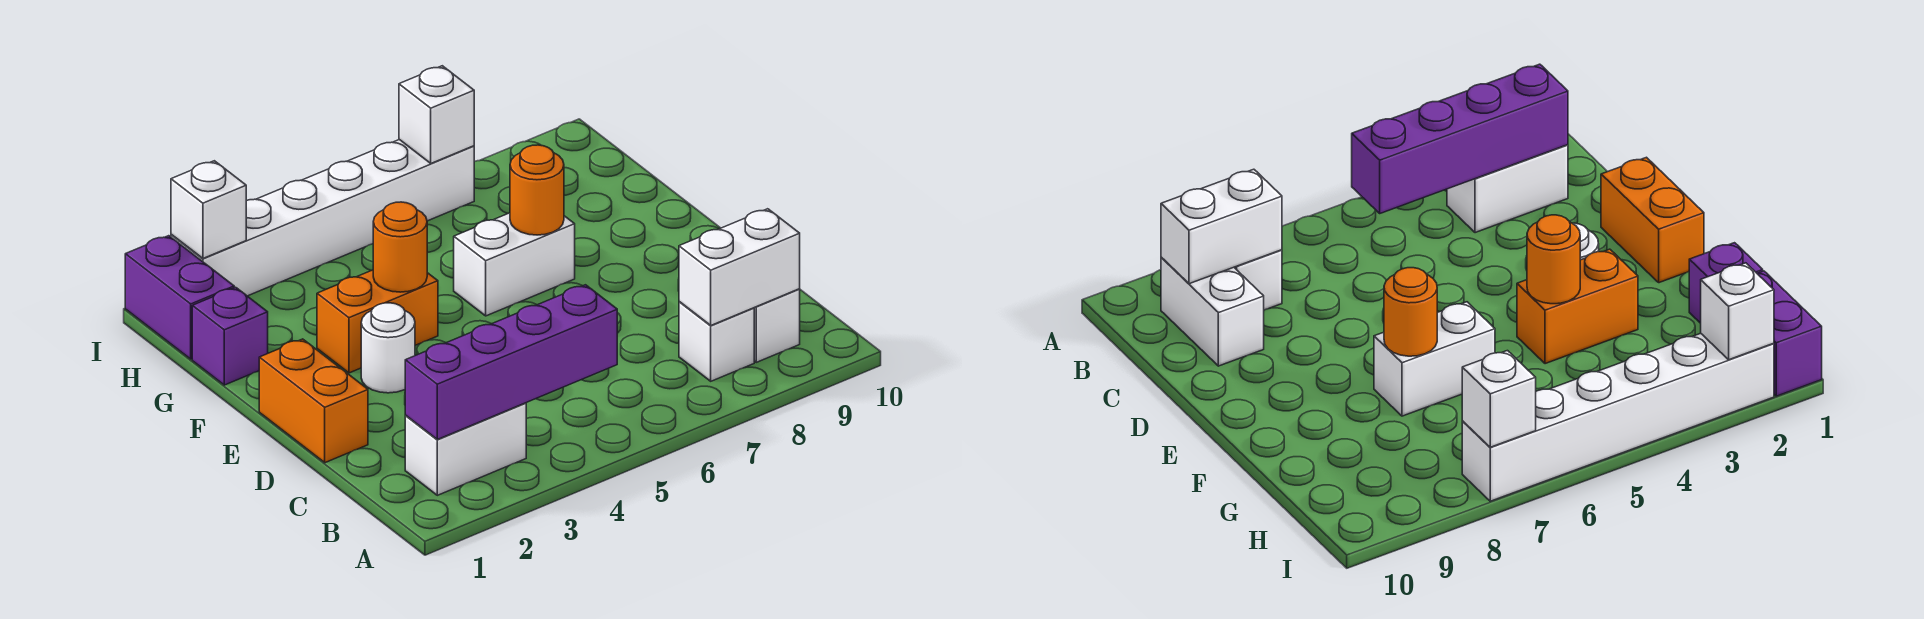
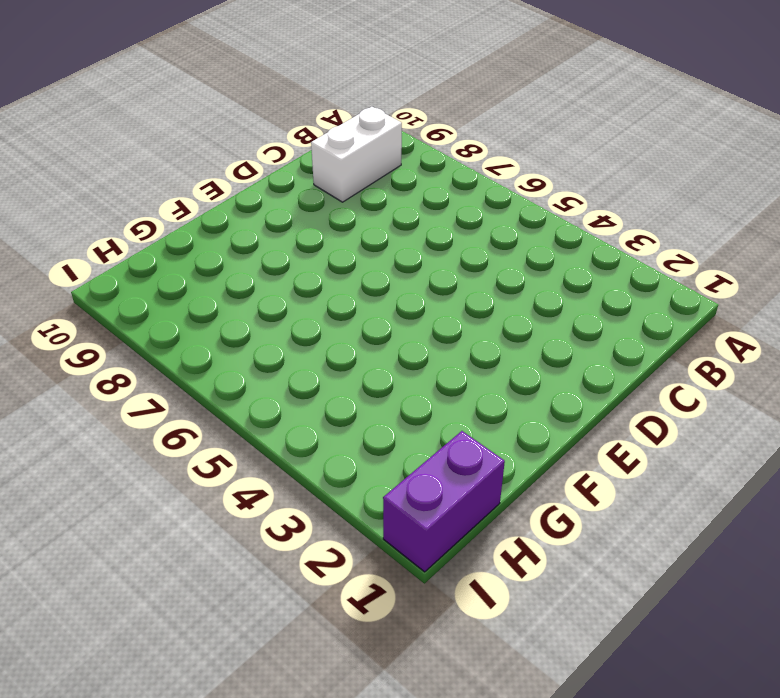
none -> white 1x2 brick [405,403,526,495]
none -> white 1x1 brick [679,302,754,381]
none -> orange 1x2 brick [259,339,368,463]

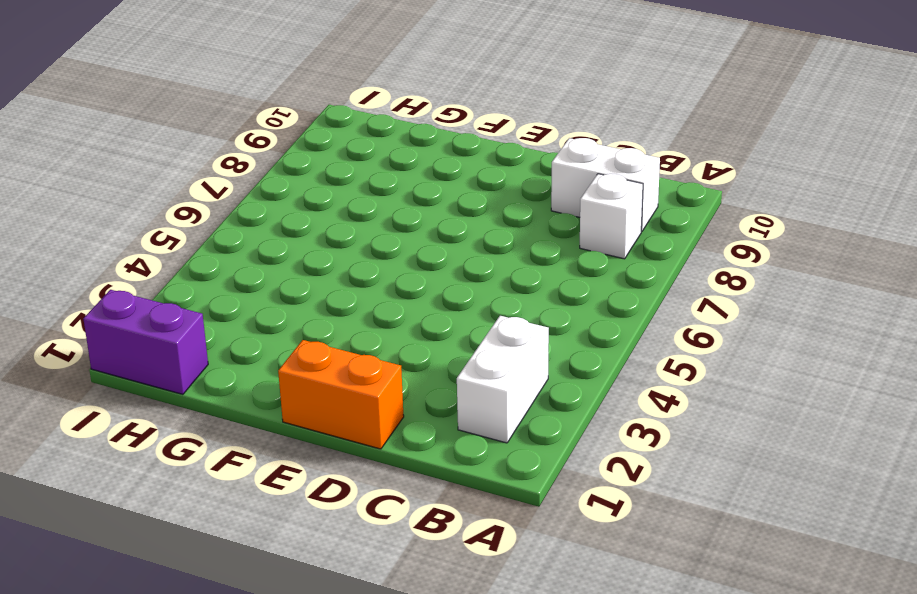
none -> white 1x1 round brick [361,303,415,393]
none -> orange 1x2 brick [317,270,438,373]
none -> white 1x2 brick [454,213,575,316]

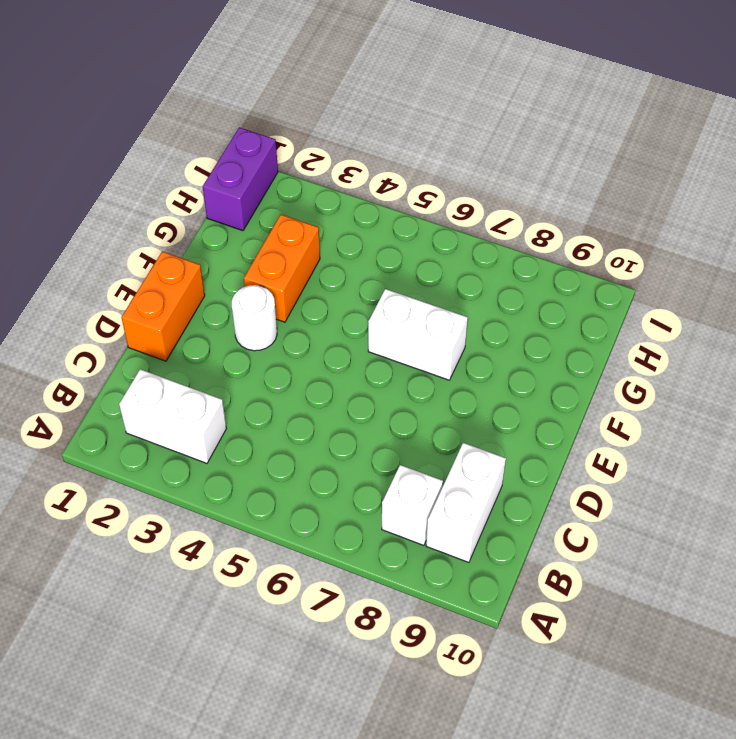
orange 1x2 brick [244,215,320,322] -> orange 1x2 brick turned to [317,270,438,373]
none -> purple 1x1 brick [192,287,268,385]
none -> white 1x6 brick [171,140,474,296]
none -> purple 1x4 brick [405,285,617,439]

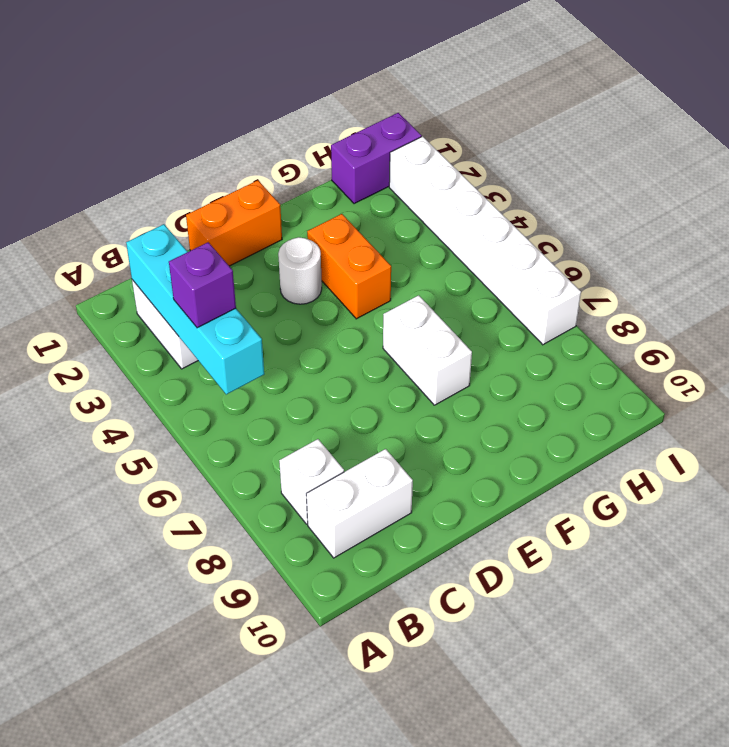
cyan 1x4 brick [126,224,264,395] -> purple 1x4 brick [405,285,617,439]
purple 1x1 brick [169,242,236,328] -> purple 1x1 brick moved to [192,287,268,385]
none -> white 1x2 brick [679,209,800,325]
none -> orange 1x1 round brick [373,202,427,292]
none -> orange 1x1 round brick [510,145,564,235]

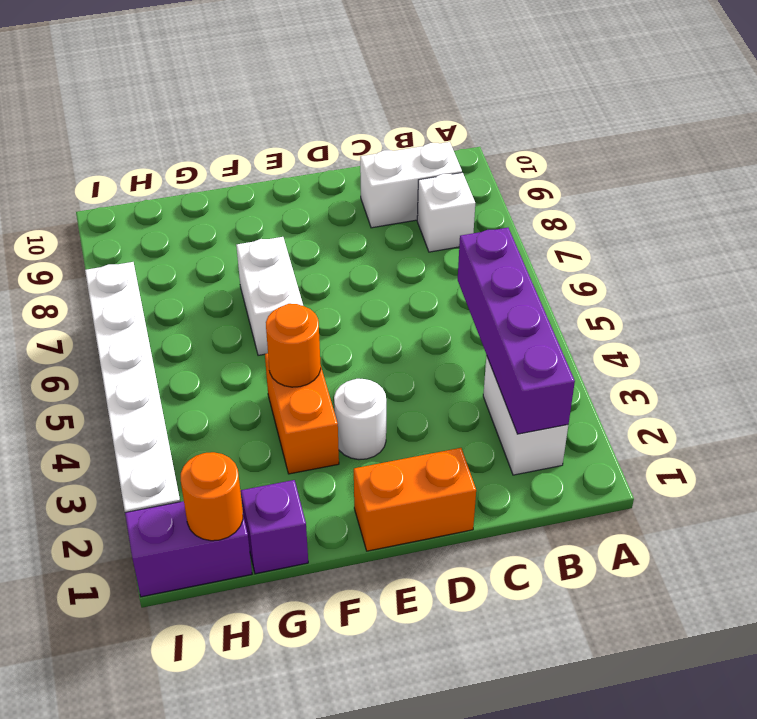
orange 1x1 round brick [181,452,243,541] -> orange 1x1 round brick moved to [510,145,564,235]
none -> white 1x2 brick [679,209,800,325]
none -> white 1x1 brick [171,161,246,258]
none -> white 1x1 brick [399,66,474,163]

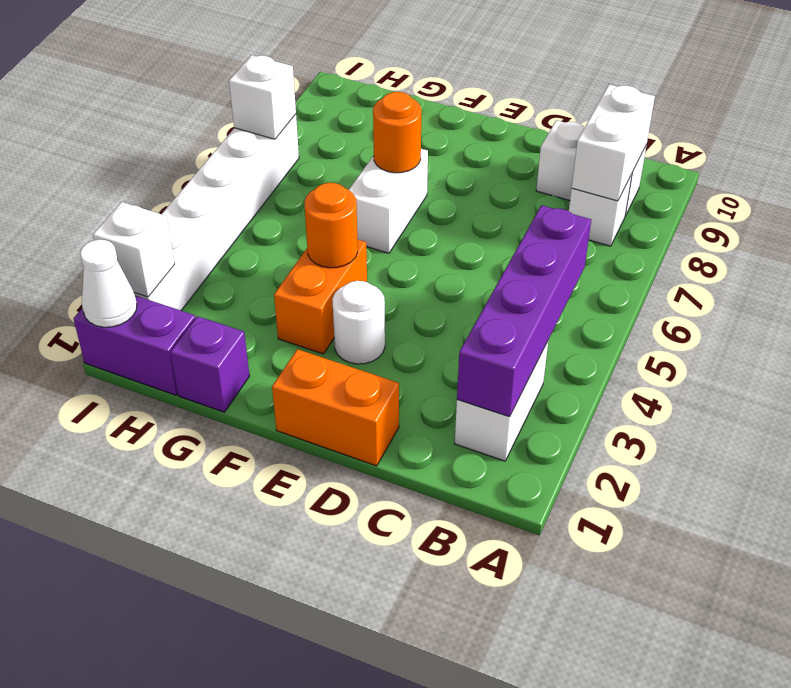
white 1x1 cone [80,240,137,327] -> none

